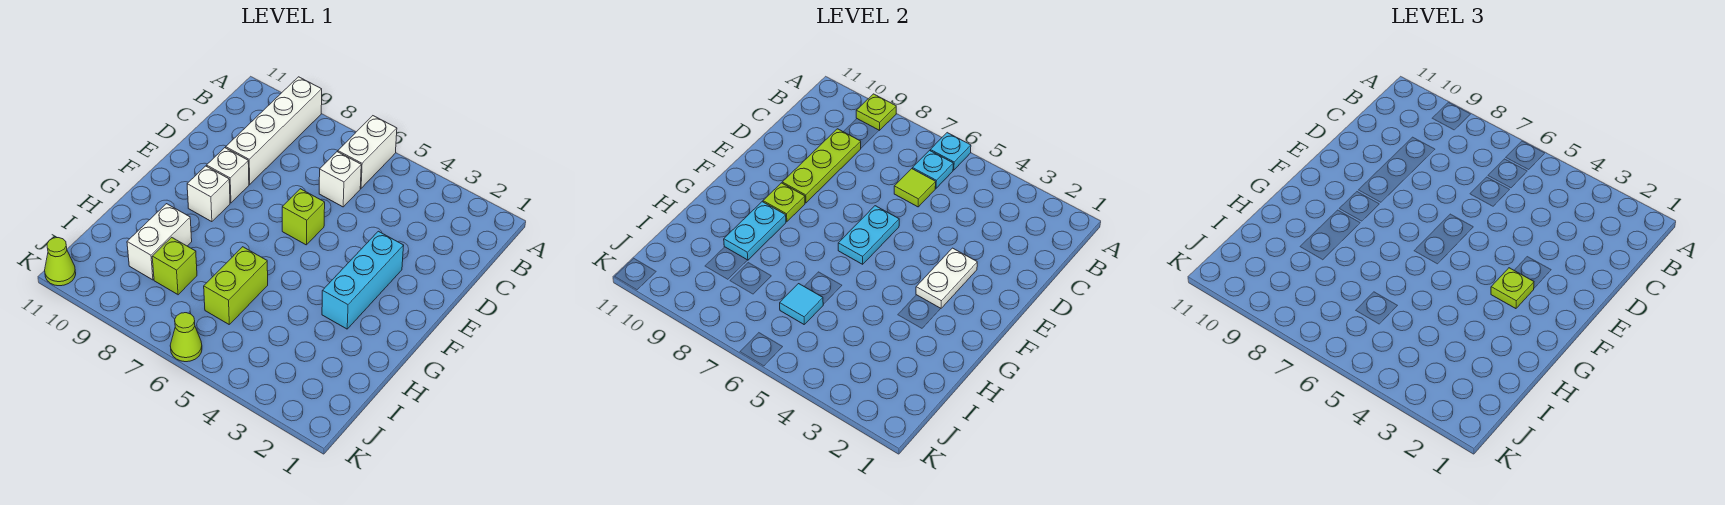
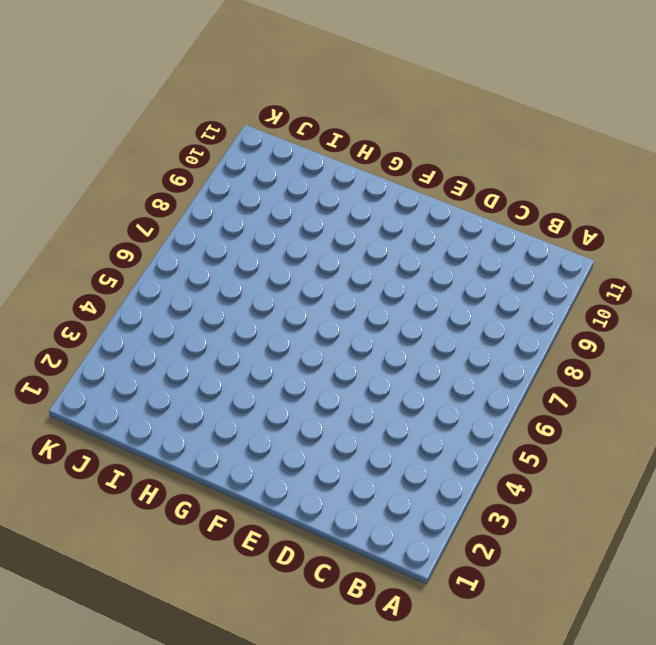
none -> white 1x2 brick [338,116,397,188]
none -> white 1x4 brick [226,77,322,184]
none -> white 1x1 brick [319,152,361,207]

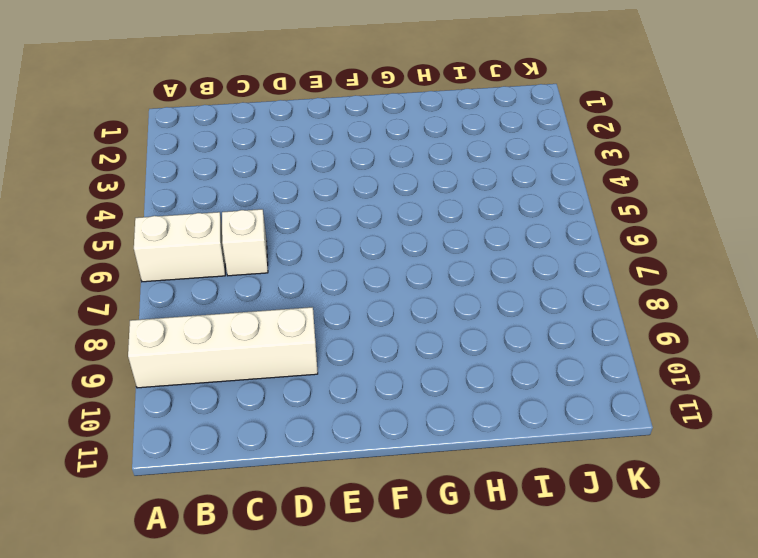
none -> cyan 1x3 brick [322,231,404,329]
none -> lime 1x1 brick [282,189,325,245]
none -> white 1x1 brick [207,148,249,203]

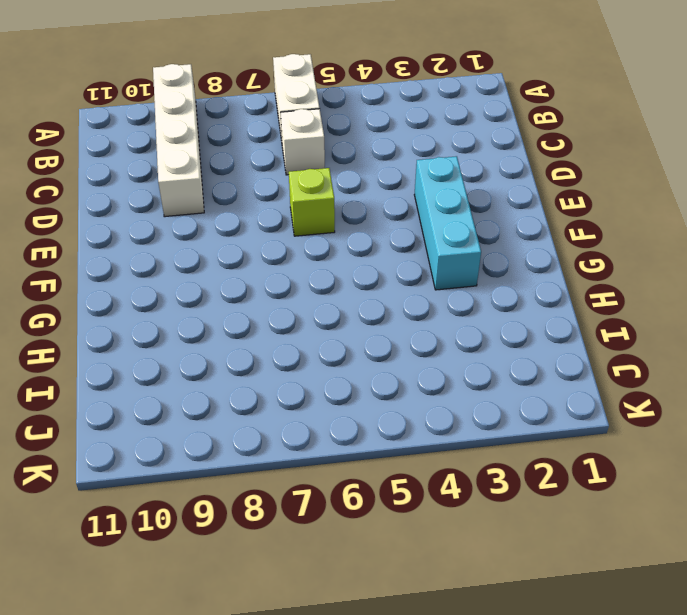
none -> white 1x1 brick [207,148,249,203]
none -> white 1x1 brick [187,166,230,222]
none -> lime 1x2 brick [204,247,268,324]

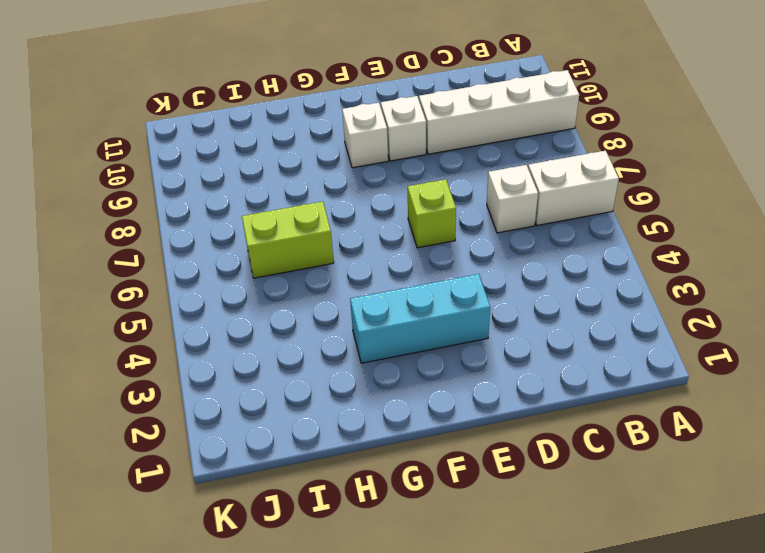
none -> white 1x2 brick [127,204,192,280]
none -> lime 1x1 brick [152,237,197,295]
none -> lime 1x1 cone [170,313,202,362]

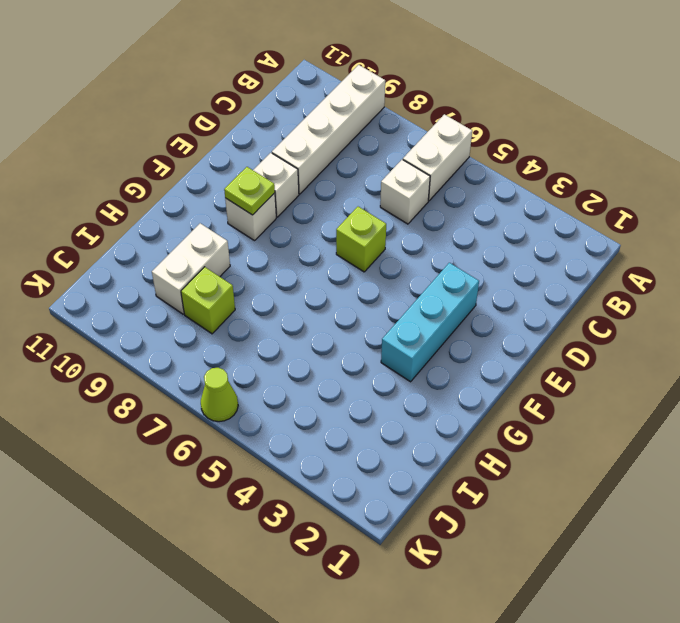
none -> lime 1x2 brick [204,247,268,324]
none -> lime 1x1 cone [45,238,76,286]
none -> cyan 1x1 plate [930,133,971,170]

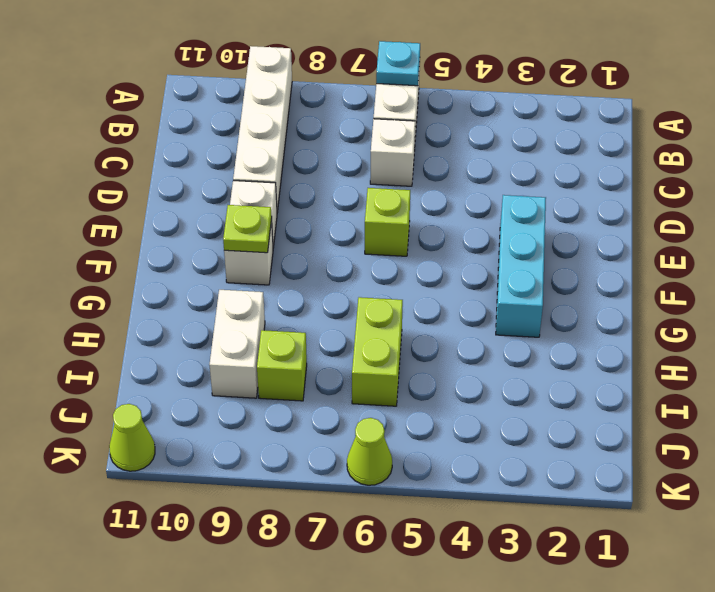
none -> lime 1x1 plate [856,94,896,131]
none -> cyan 1x1 plate [912,150,953,188]
none -> lime 1x1 tile [894,169,936,207]

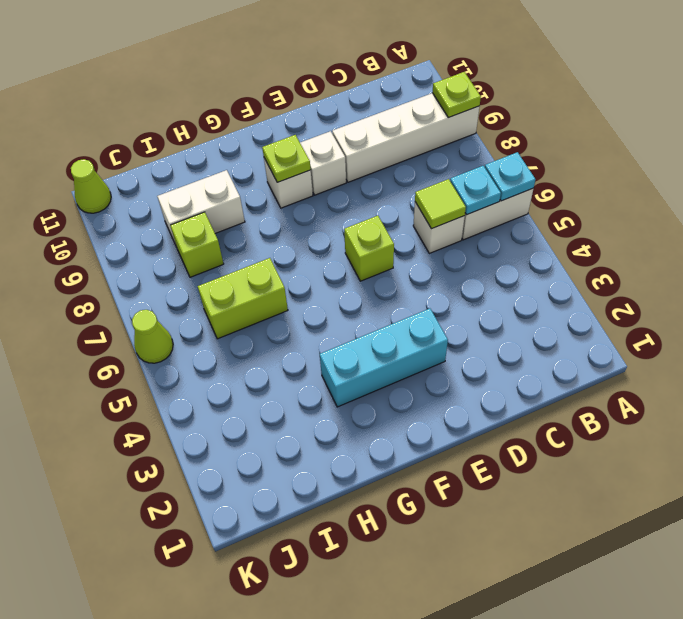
none -> lime 1x3 plate [782,129,861,203]
none -> white 1x2 plate [916,248,977,308]
none -> cyan 1x2 plate [838,206,899,264]

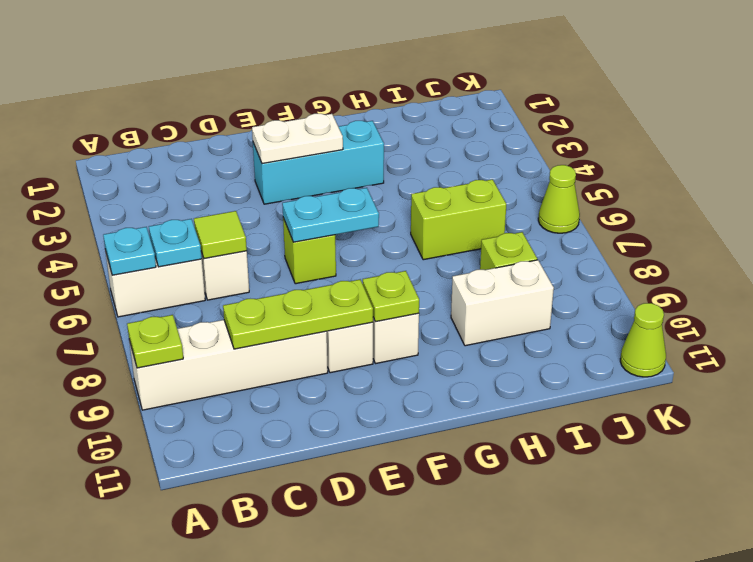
none -> cyan 1x2 plate [724,202,786,260]
none -> cyan 1x1 tile [780,284,823,324]
none -> lime 1x1 plate [1491,268,1534,309]

